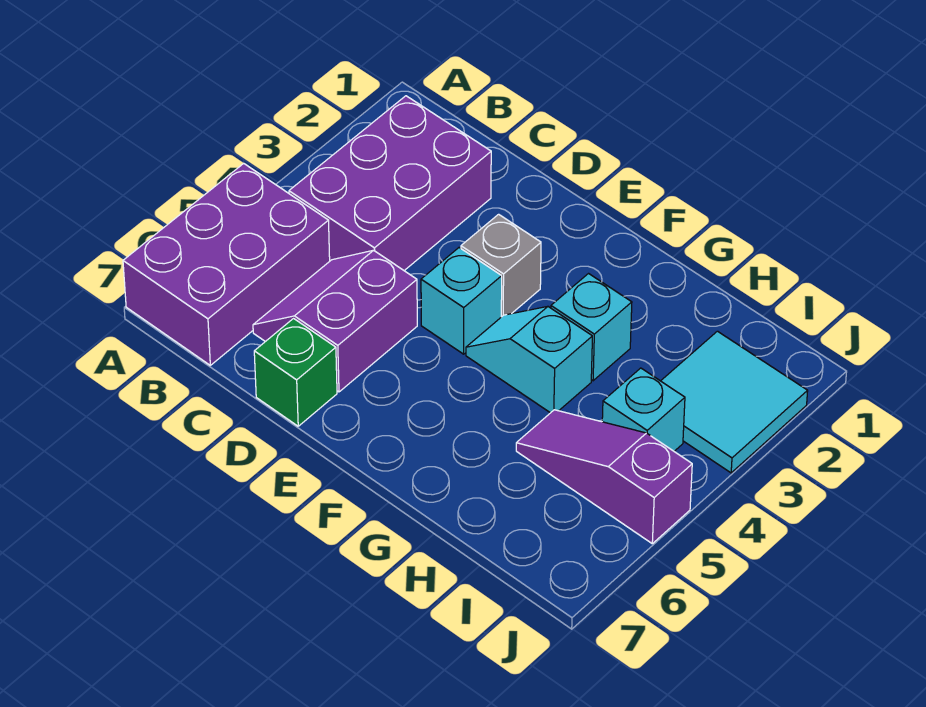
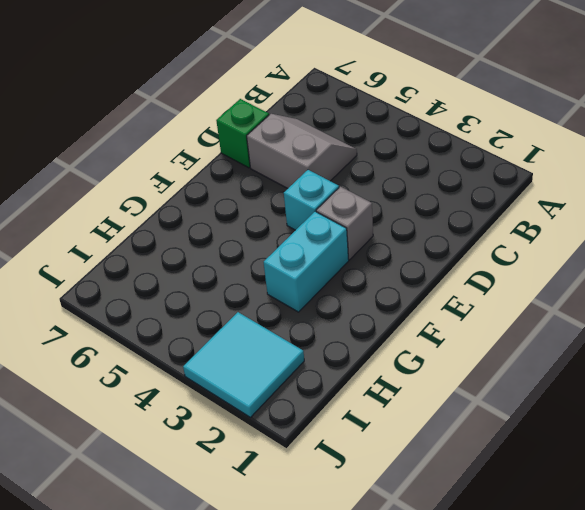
grey 2x2 slope [247,114,357,188] -> purple 2x2 slope [253,250,417,392]
cyan 1x2 brick [264,212,349,312] -> cyan 1x1 brick [551,274,632,381]
none -> purple 2x3 brick [123,163,330,365]
none -> purple 2x3 brick [289,96,491,270]

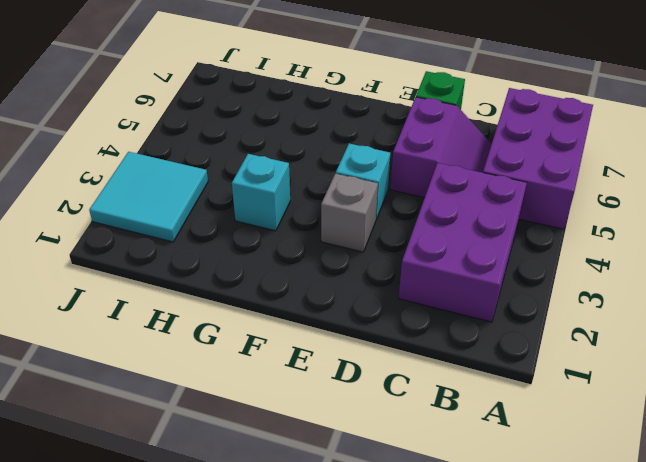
none -> cyan 1x2 slope [466,307,592,413]
none -> purple 1x3 slope [516,410,692,544]

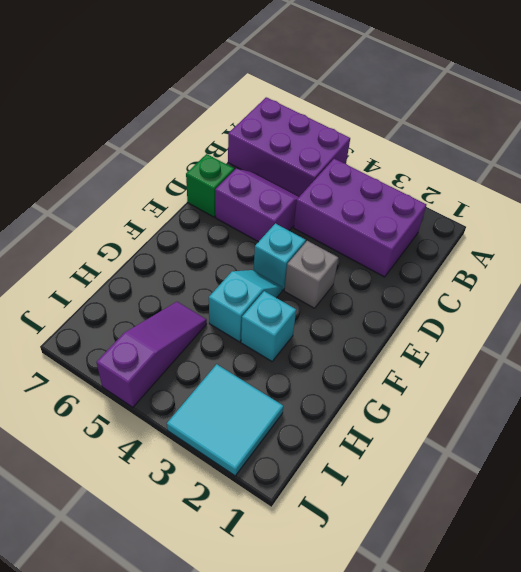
none -> cyan 1x1 brick [602,368,685,451]

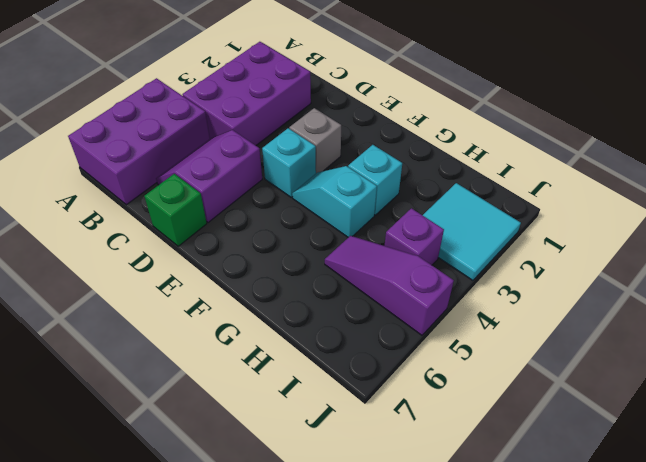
purple 1x1 brick [385,208,444,265] -> cyan 1x1 brick [602,368,685,451]

